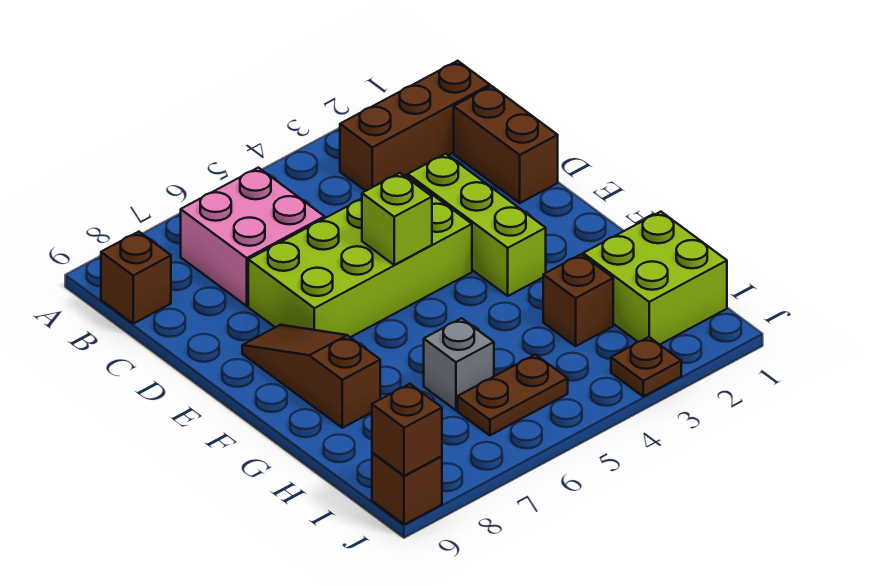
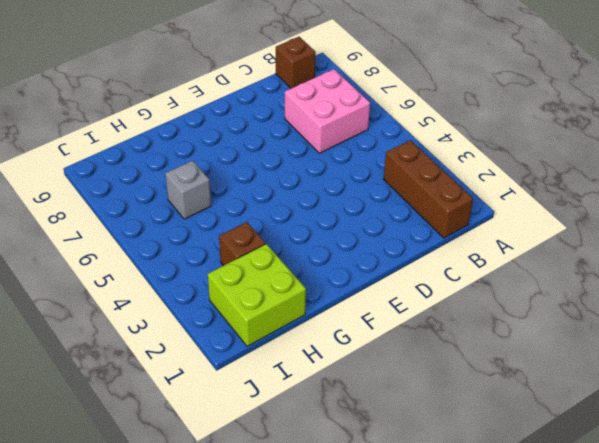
none -> brown 1x2 brick [454,86,558,203]
none -> lime 1x3 brick [408,154,546,296]
none -> lime 2x4 brick [248,175,472,337]

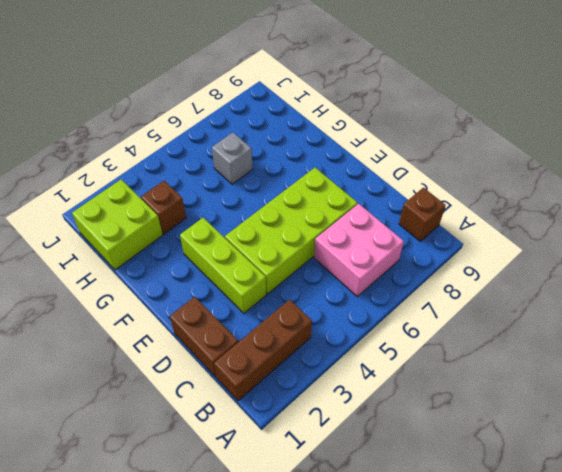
none -> brown 1x3 slope [242,325,380,428]
none -> brown 1x2 plate [458,354,568,435]
none -> brown 1x1 plate [611,337,681,396]

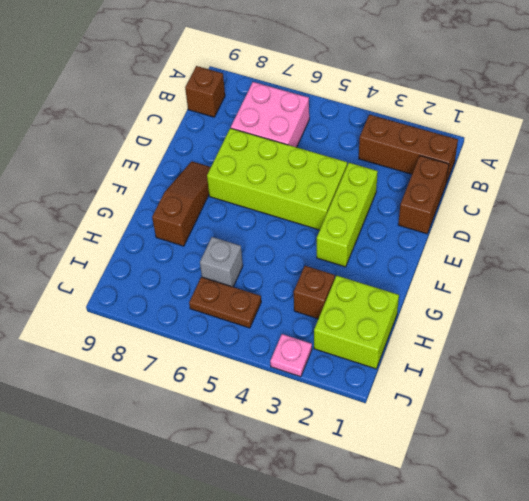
pink 1x1 plate [270,334,312,377] -> brown 1x1 plate [611,337,681,396]
none -> brown 1x1 brick [372,453,442,525]
none -> lime 1x1 brick [362,173,432,265]
none -> brown 1x1 brick [372,384,442,476]

